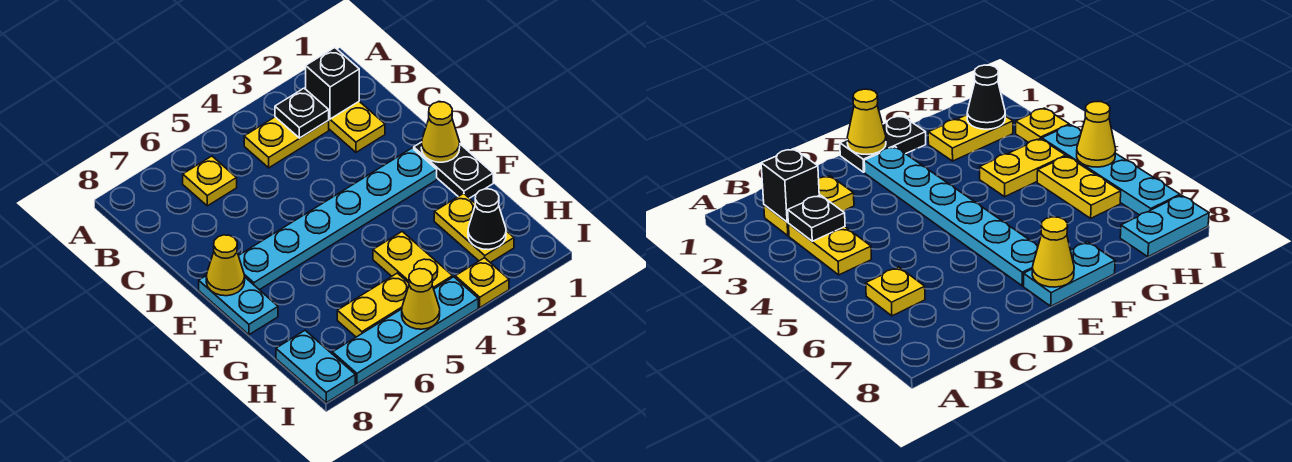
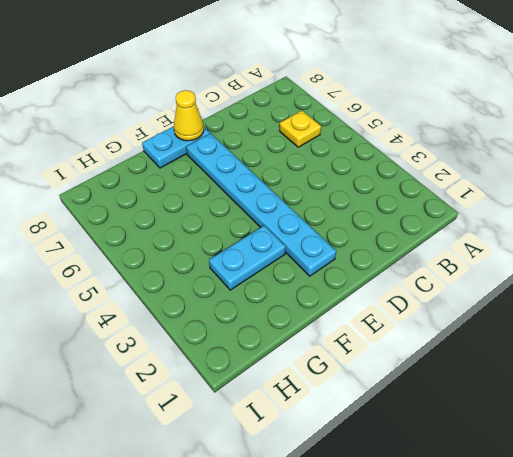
cyan 1x2 plate [209,225,286,290] -> cyan 1x2 plate moved to [276,330,355,403]
none -> yellow 1x2 plate [328,101,385,152]
none -> yellow 1x2 plate [244,117,329,168]
none -> black 1x2 plate [414,142,493,198]

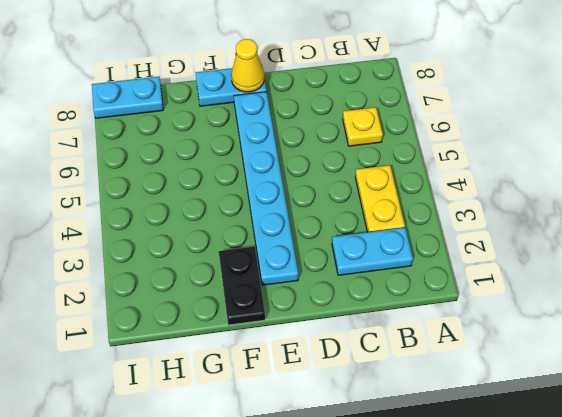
cyan 1x2 plate [332,228,413,275] -> yellow 1x2 plate [328,101,385,152]
black 1x2 plate [219,247,265,325] -> black 1x2 plate turned to [414,142,493,198]
none -> yellow 1x2 plate [434,193,514,263]
none -> yellow 1x2 plate [373,232,453,289]
none -> yellow 1x2 plate [337,273,409,337]

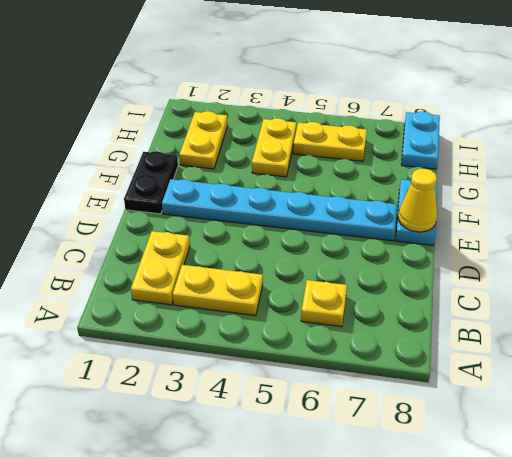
none -> yellow 1x1 plate [455,258,509,308]
none -> cyan 1x4 plate [332,277,478,384]
none -> black 1x1 brick [306,48,359,119]

